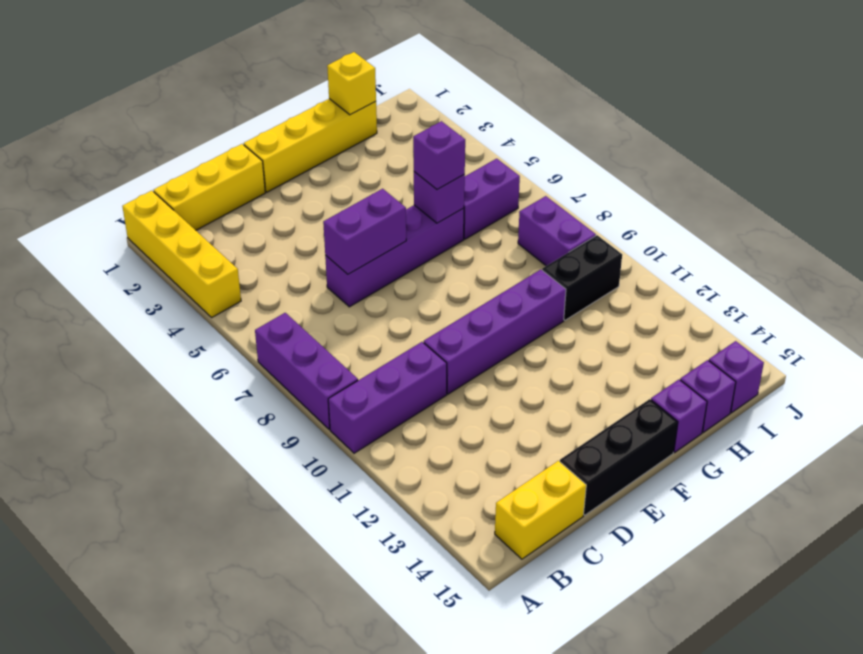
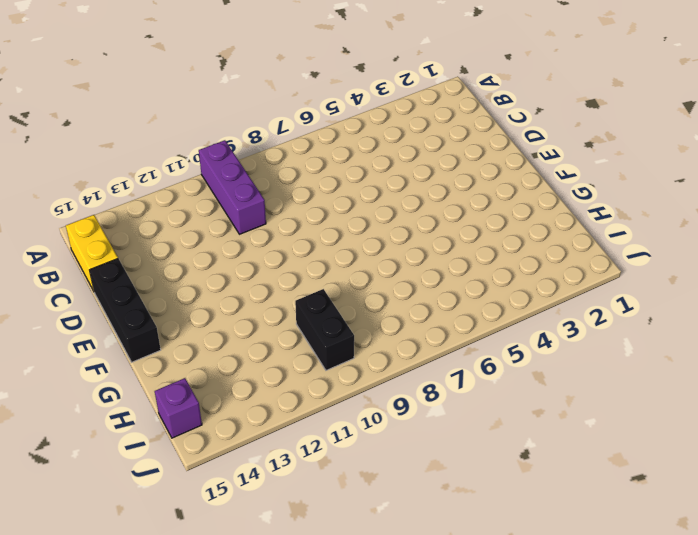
none -> yellow 1x4 brick [122,191,241,317]
none -> purple 1x3 brick [255,313,358,429]
none -> yellow 1x3 brick [154,144,265,230]

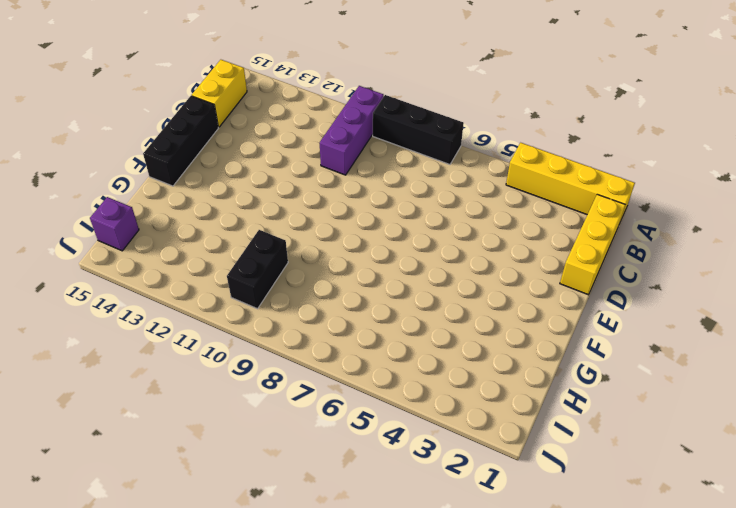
black 1x3 brick [373,95,464,164] -> purple 1x3 brick [255,313,358,429]
none -> purple 1x4 brick [325,205,464,307]
none -> purple 1x4 brick [424,270,566,394]
none -> yellow 1x4 brick [244,99,377,192]

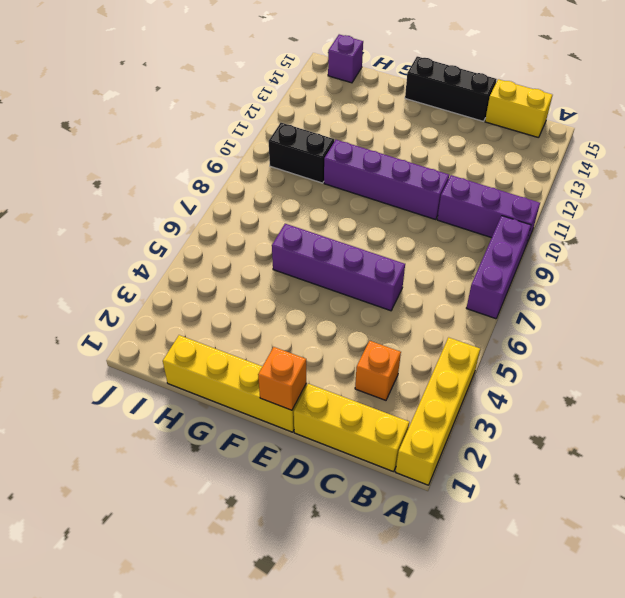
orange 1x1 brick [355,341,401,400] -> none
orange 1x1 brick [258,347,306,410] -> none
none -> purple 1x1 brick [651,380,707,452]
none -> purple 1x2 brick [464,159,520,239]
none -> purple 1x1 brick [680,360,736,432]

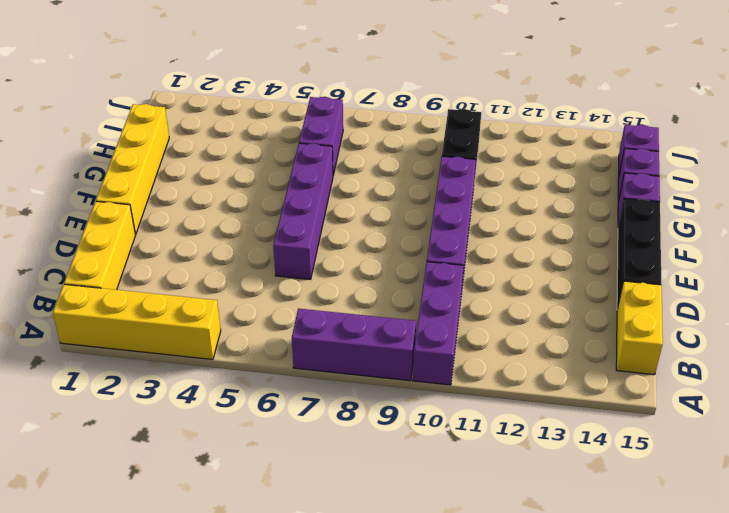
none -> purple 1x2 brick [518,196,596,266]
none -> purple 1x2 brick [323,189,406,274]
none -> purple 1x1 brick [414,172,465,223]

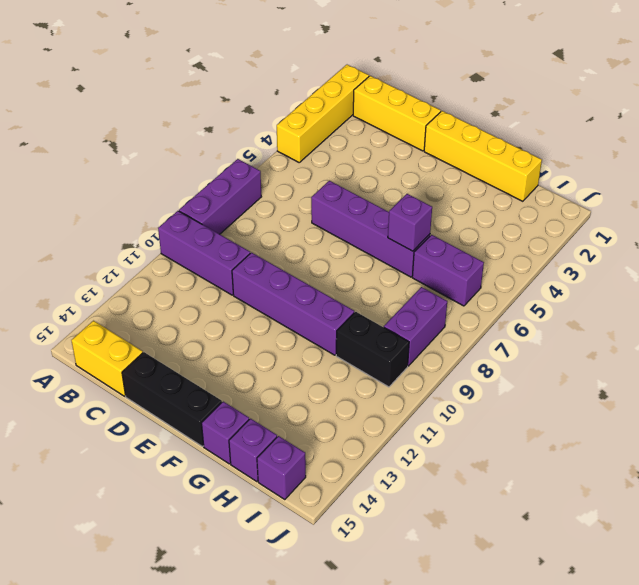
none -> purple 1x2 brick [323,189,406,274]
none -> yellow 1x1 brick [327,52,376,115]
none -> purple 1x1 brick [413,121,465,189]

